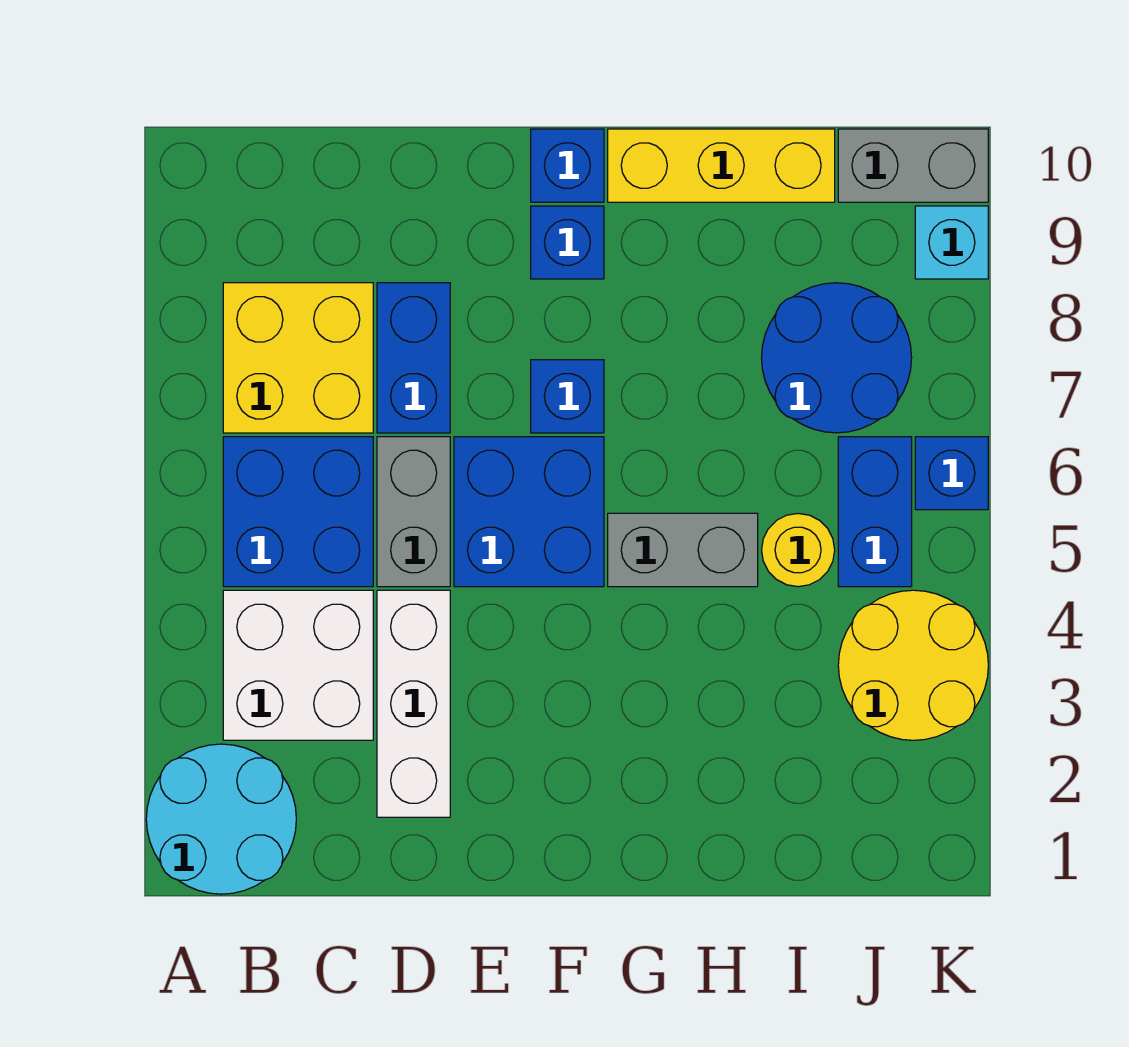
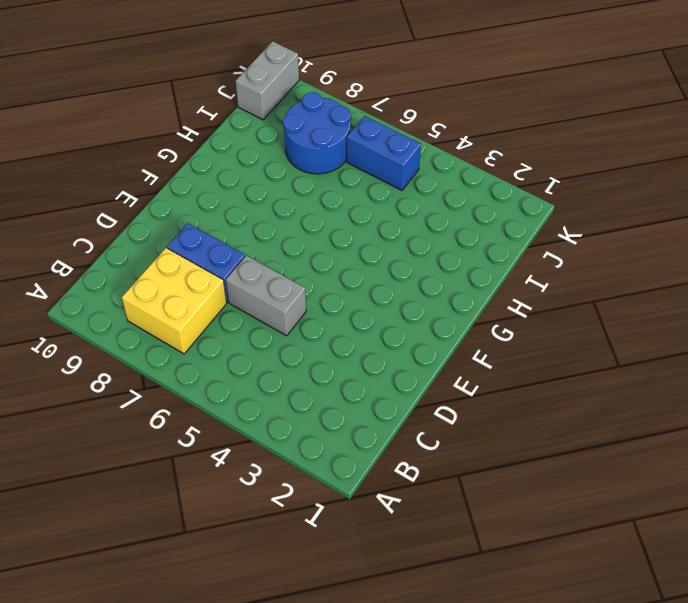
none -> cyan 2x2 round brick [146,744,296,894]
none -> white 2x2 brick [223,590,373,740]
none -> blue 2x2 brick [223,437,373,587]

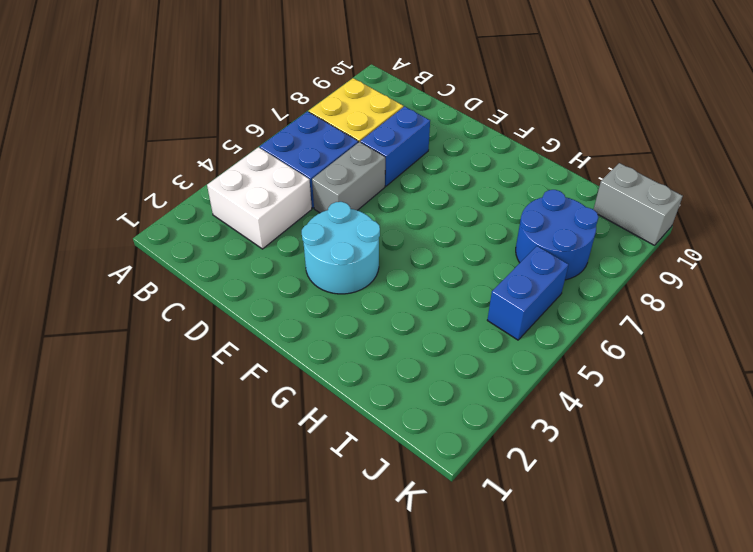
cyan 2x2 round brick [302,202,380,294] -> cyan 2x2 round brick moved to [146,744,296,894]
none -> white 1x3 brick [377,590,450,817]
none -> blue 2x2 brick [454,437,604,587]
none -> blue 1x1 brick [531,360,604,433]

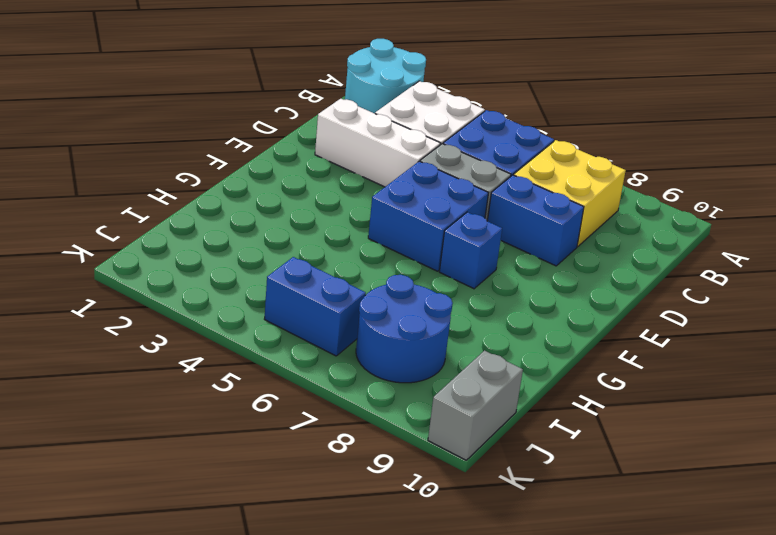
none -> blue 1x1 brick [531,206,604,279]
none -> blue 1x1 brick [531,129,604,202]
none -> grey 1x2 brick [608,513,758,587]

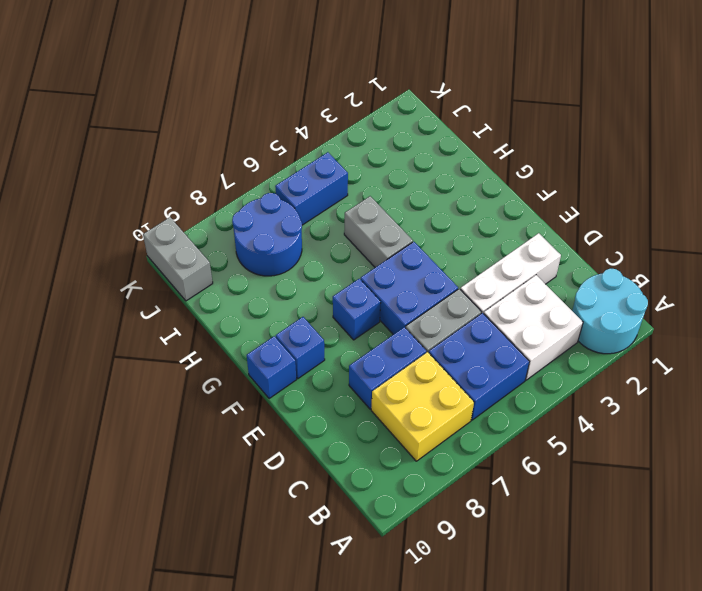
none -> yellow 1x3 brick [608,129,835,202]
none -> yellow 1x1 round brick [762,514,835,587]
none -> yellow 2x2 round brick [838,590,988,740]

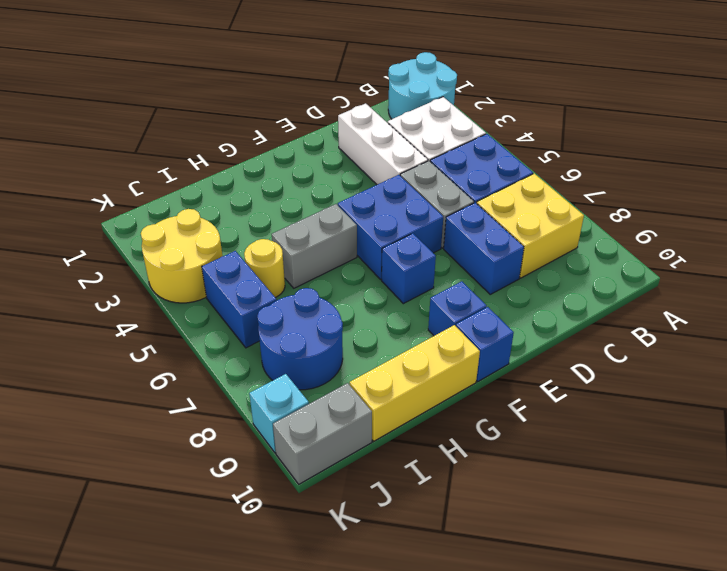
none -> blue 1x1 brick [915,437,988,510]

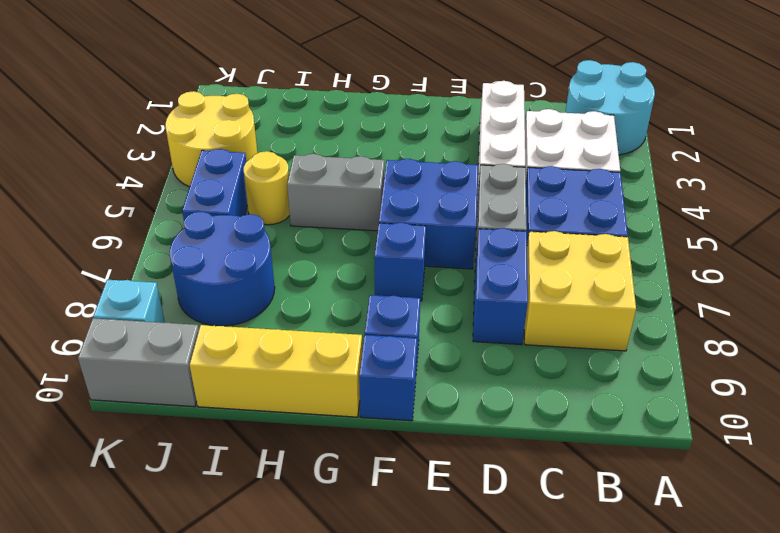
none -> blue 1x1 brick [915,437,988,510]

